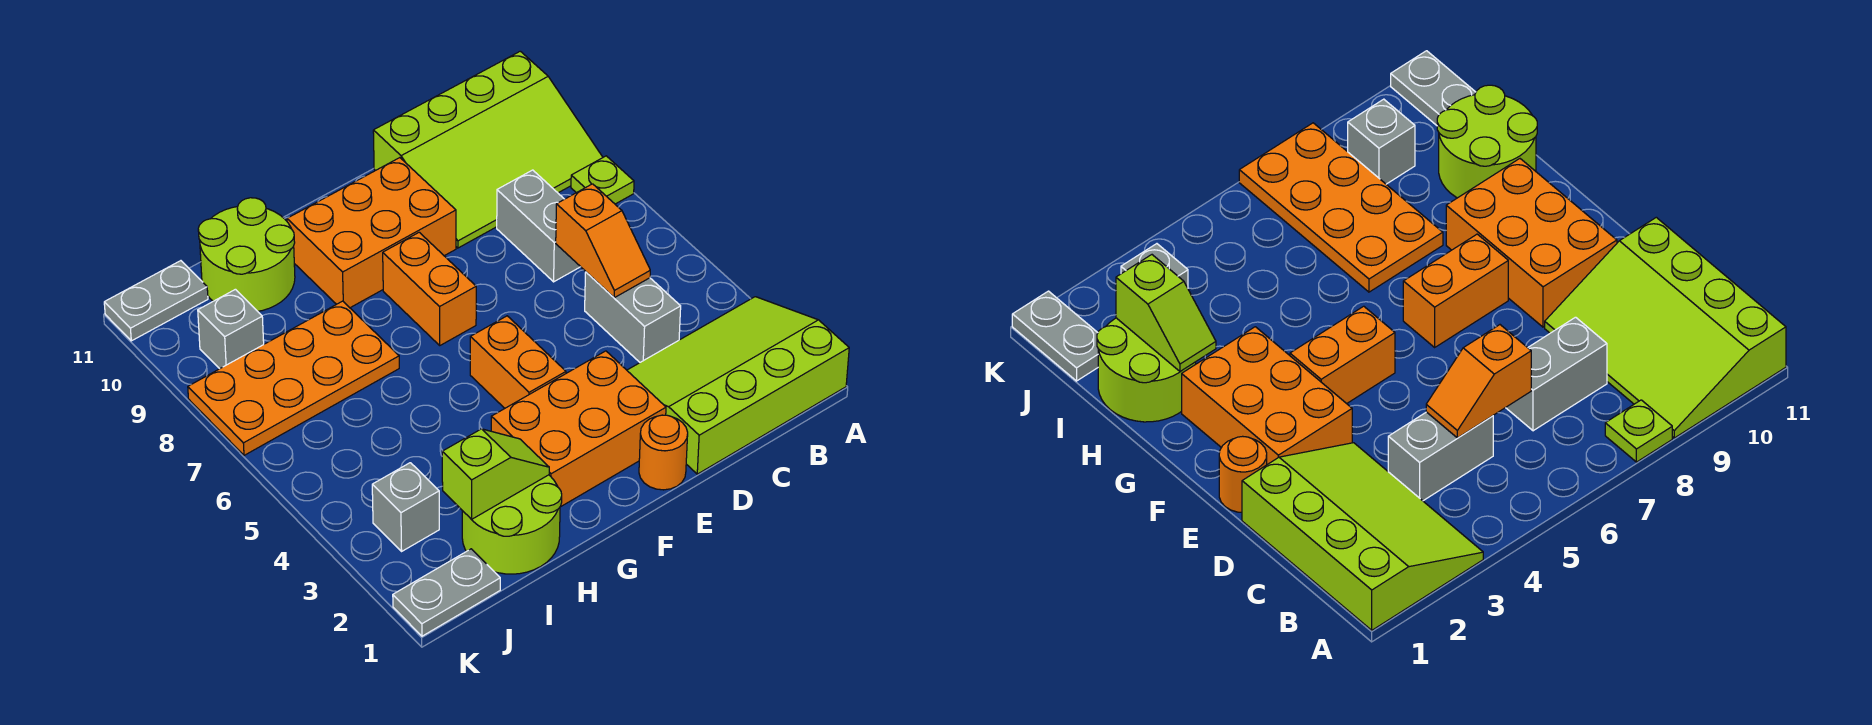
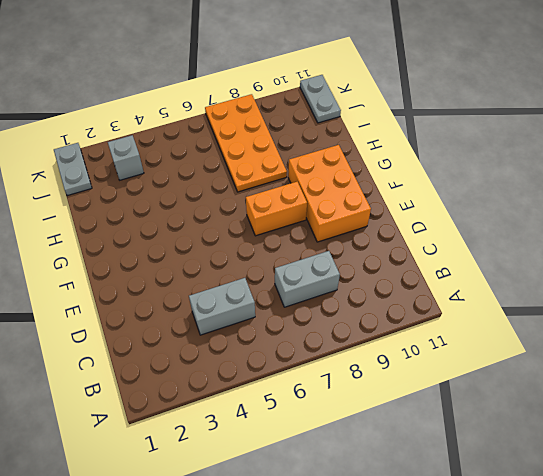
none -> lime 3x4 slope [627,297,849,474]
none -> lime 1x1 plate [571,156,634,204]
none -> lime 3x4 slope [373,51,603,248]

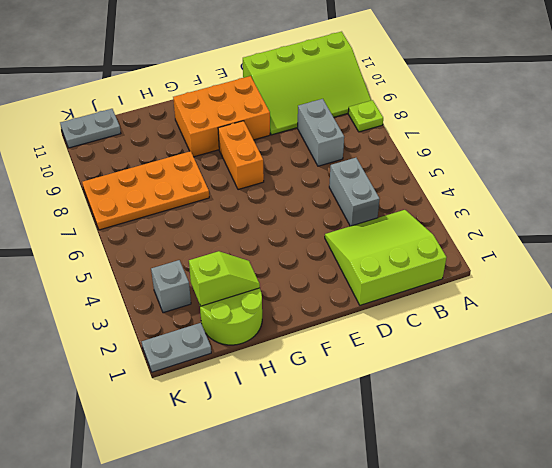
lime 3x3 slope [325,210,446,305] -> lime 3x4 slope [627,297,849,474]
none -> orange 1x1 round brick [639,415,688,490]
none -> orange 2x3 brick [491,351,666,507]
none -> orange 1x2 brick [470,316,566,408]

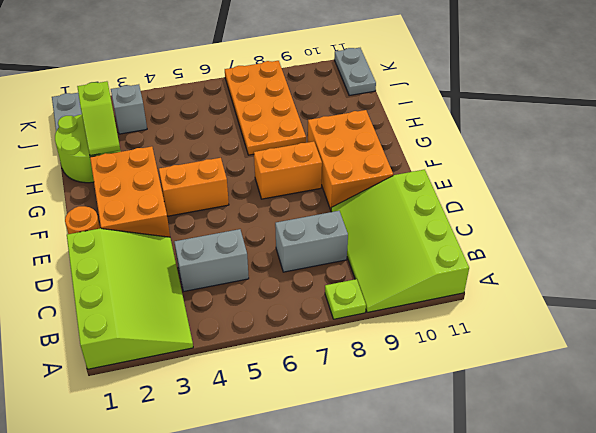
none -> lime 2x2 round brick [198,198,295,311]
none -> grey 1x1 brick [198,289,264,369]
none -> orange 1x2 slope [556,184,650,298]

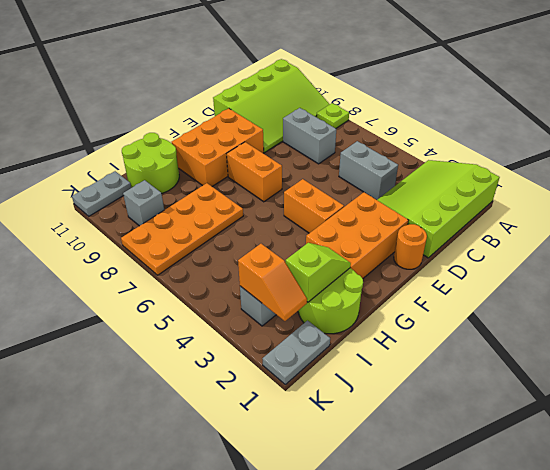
orange 1x2 slope [238,244,307,321] -> orange 1x2 slope moved to [556,184,650,298]

